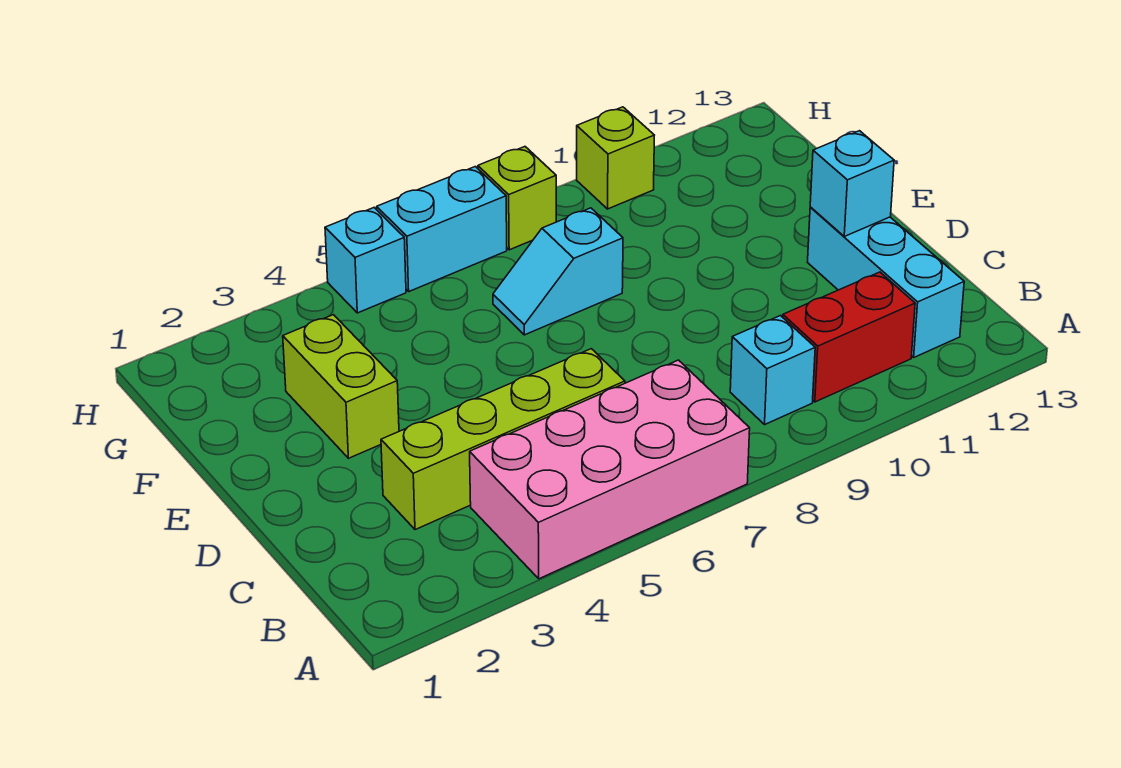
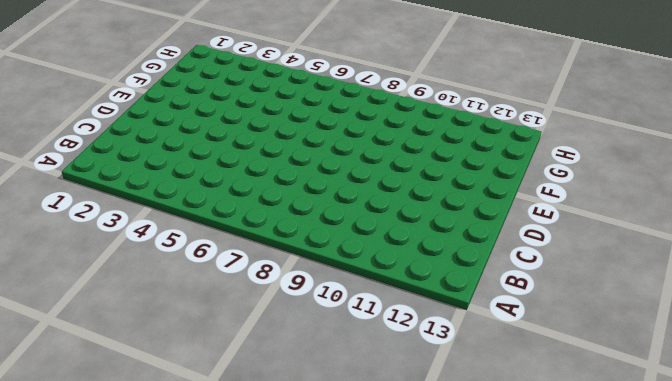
none -> pink 2x4 brick [470,360,750,579]
none -> cyan 1x1 brick [730,316,815,424]
none -> red 1x2 brick [783,272,915,402]

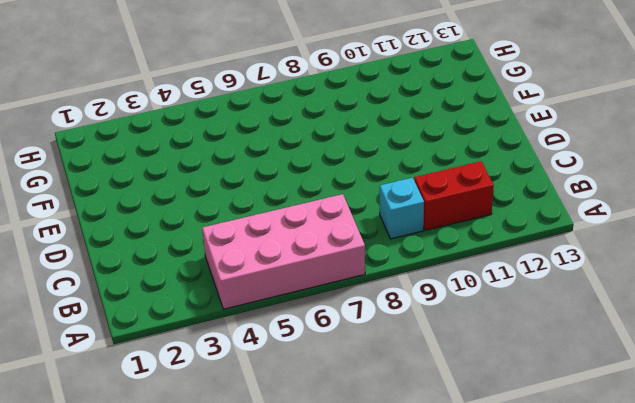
none -> cyan 1x3 brick [808,207,964,357]
none -> lime 1x4 brick [381,349,625,530]
none -> lime 1x2 brick [283,315,399,458]

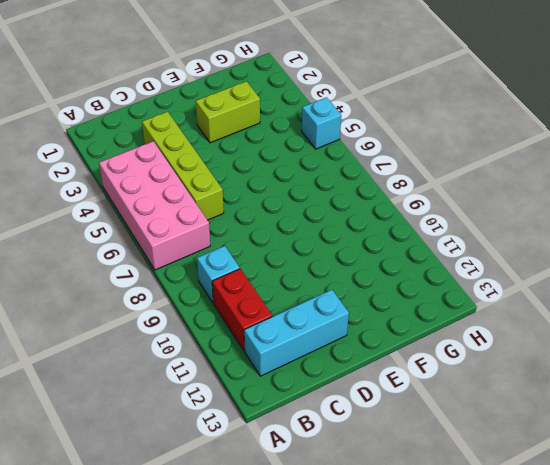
none -> cyan 1x2 slope [493,208,623,335]
none -> cyan 1x2 brick [377,167,507,291]
none -> lime 1x1 brick [478,147,556,250]

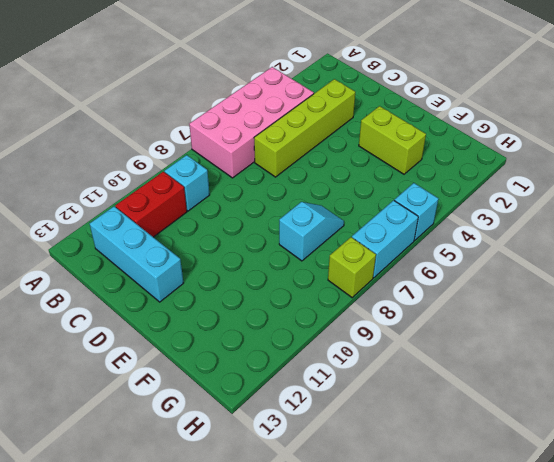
none -> lime 1x1 brick [577,107,654,209]
none -> cyan 1x1 brick [810,131,894,236]

